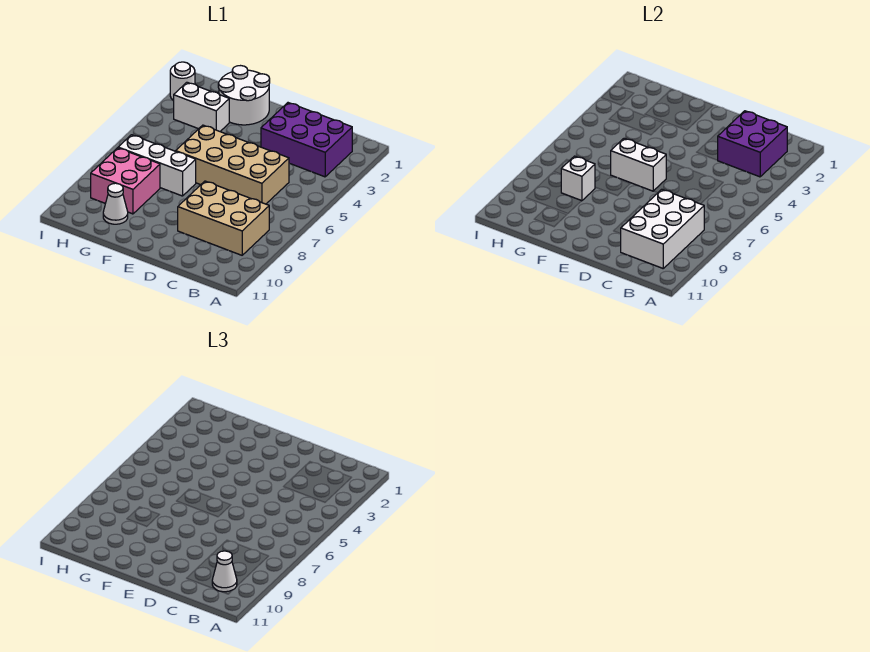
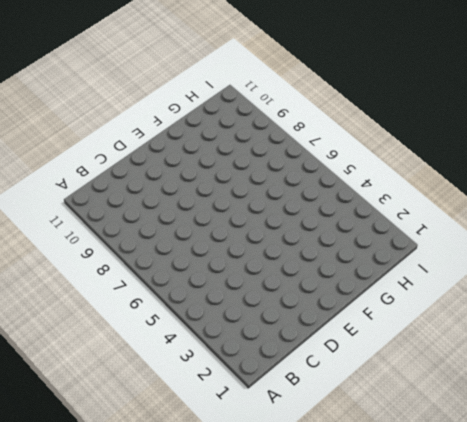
none -> purple 2x3 brick [261,103,352,177]
none -> tan 2x3 brick [178,181,269,255]
none -> tan 2x4 brick [176,125,289,204]

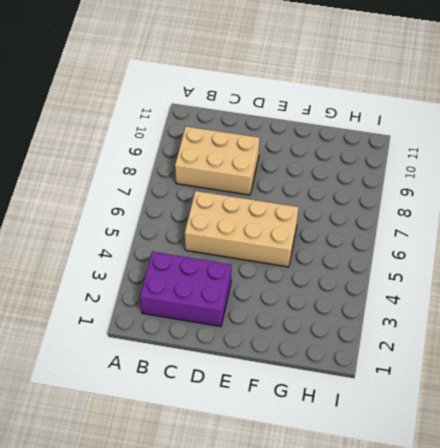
none -> white 2x2 round brick [218,66,270,125]
none -> white 1x3 brick [118,135,196,196]
none -> white 1x2 brick [174,82,229,131]

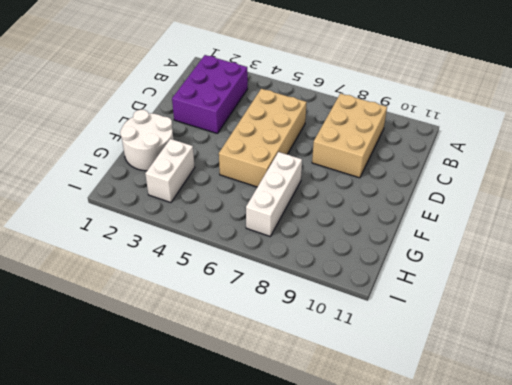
none -> pink 2x2 brick [91,148,160,214]
none -> white 1x1 cone [103,183,128,224]
none -> white 1x1 round brick [170,62,195,100]

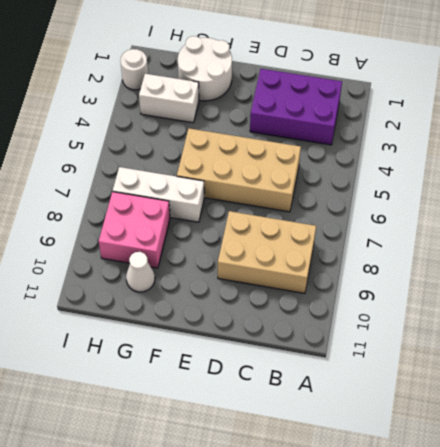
none -> purple 2x2 brick [718,111,787,177]
none -> white 2x3 brick [621,189,704,268]
none -> white 1x2 brick [611,138,666,191]

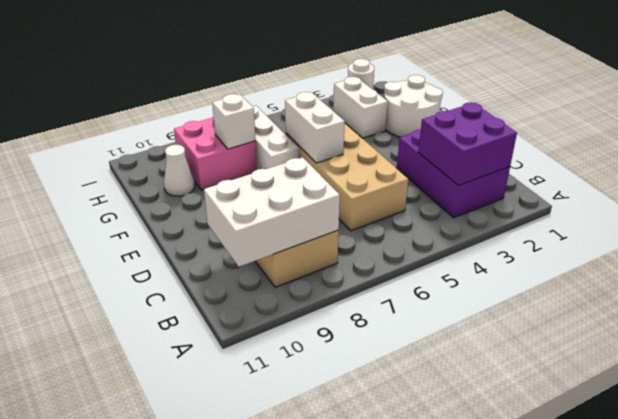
none -> white 1x1 cone [212,551,237,592]

